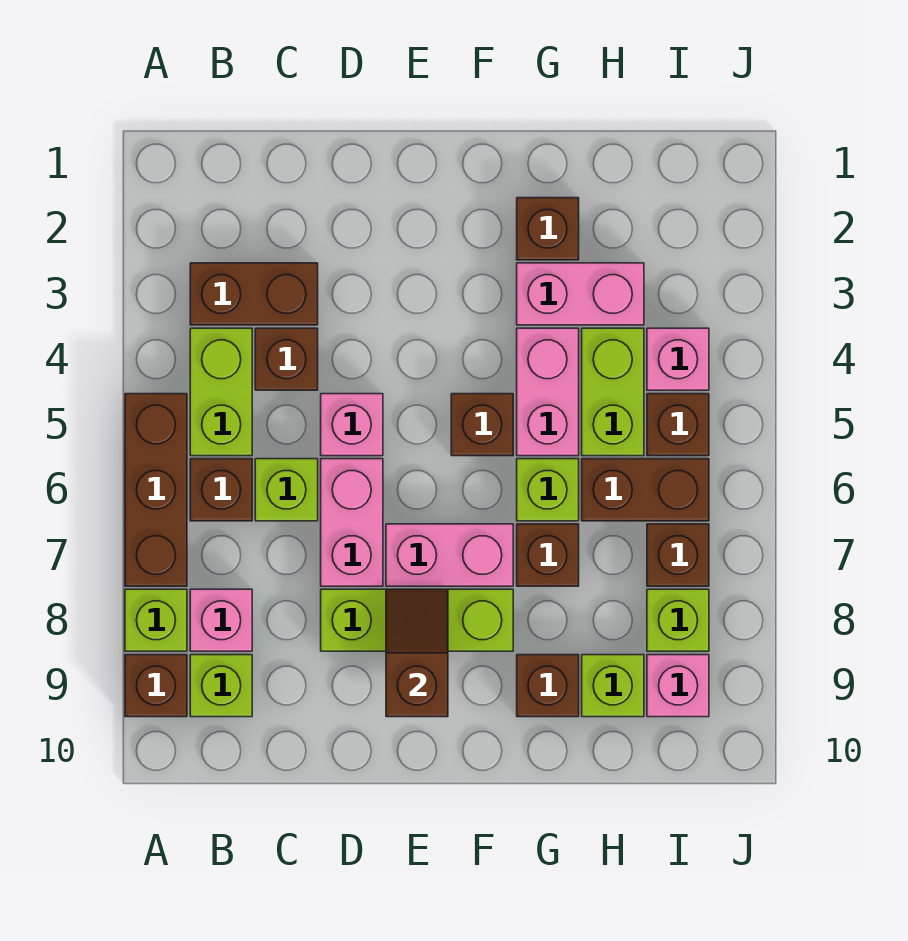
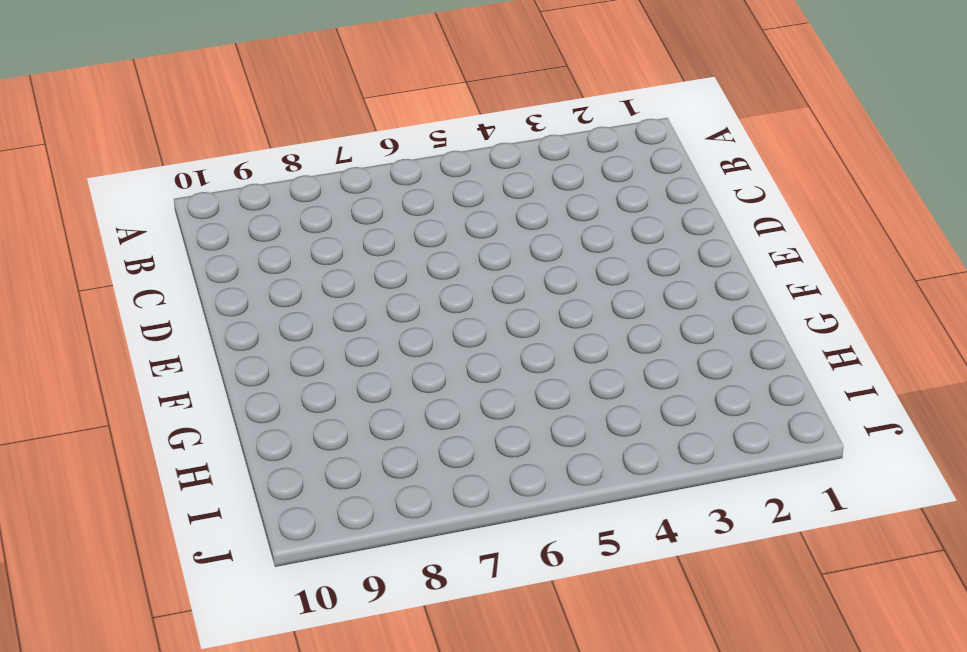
none -> brown 1x3 brick [125,394,187,586]
none -> lime 1x1 brick [125,589,187,651]
none -> brown 1x1 brick [125,655,187,717]
none -> brown 1x2 brick [190,263,318,325]

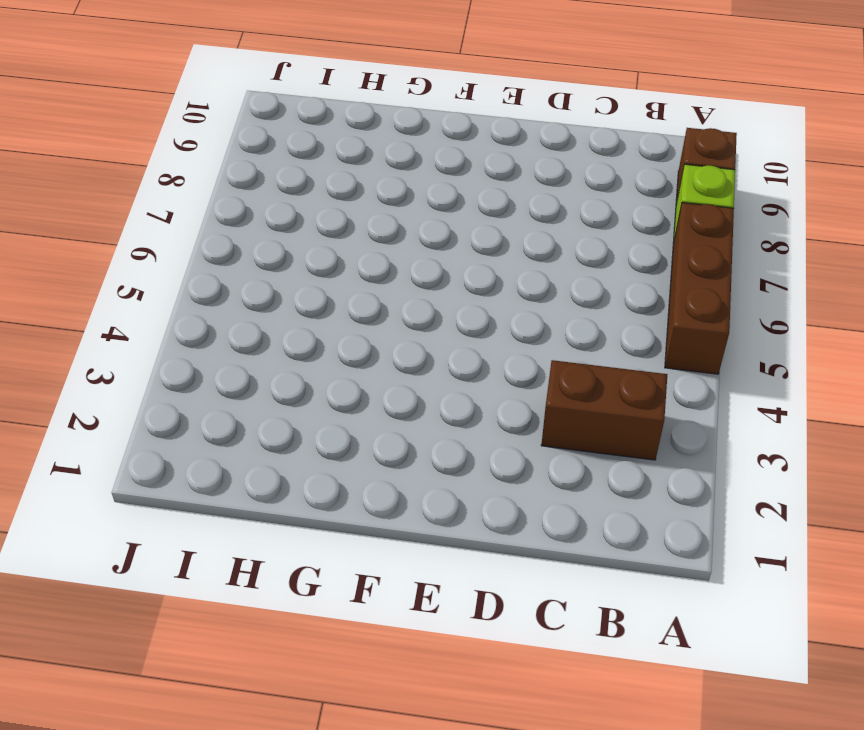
none -> lime 1x2 brick [190,328,252,456]
none -> brown 1x1 brick [190,459,252,521]
none -> pink 1x1 brick [190,589,252,651]
none -> lime 1x1 brick [190,655,252,717]

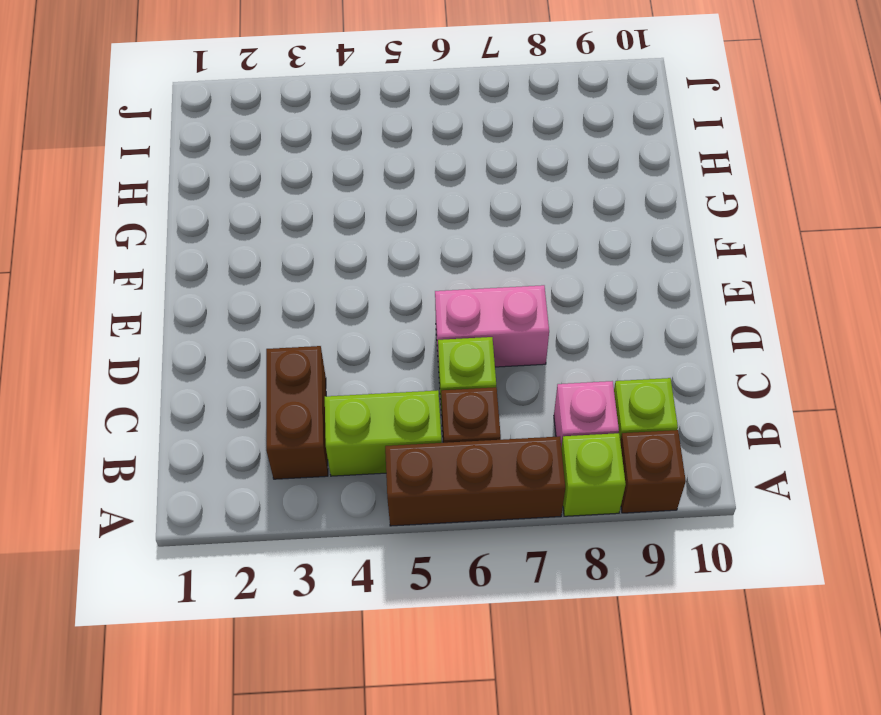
none -> brown 1x1 brick [255,328,318,390]
none -> pink 1x1 brick [321,394,383,456]
none -> lime 1x3 brick [321,589,513,651]
none -> pink 1x2 brick [386,524,513,586]

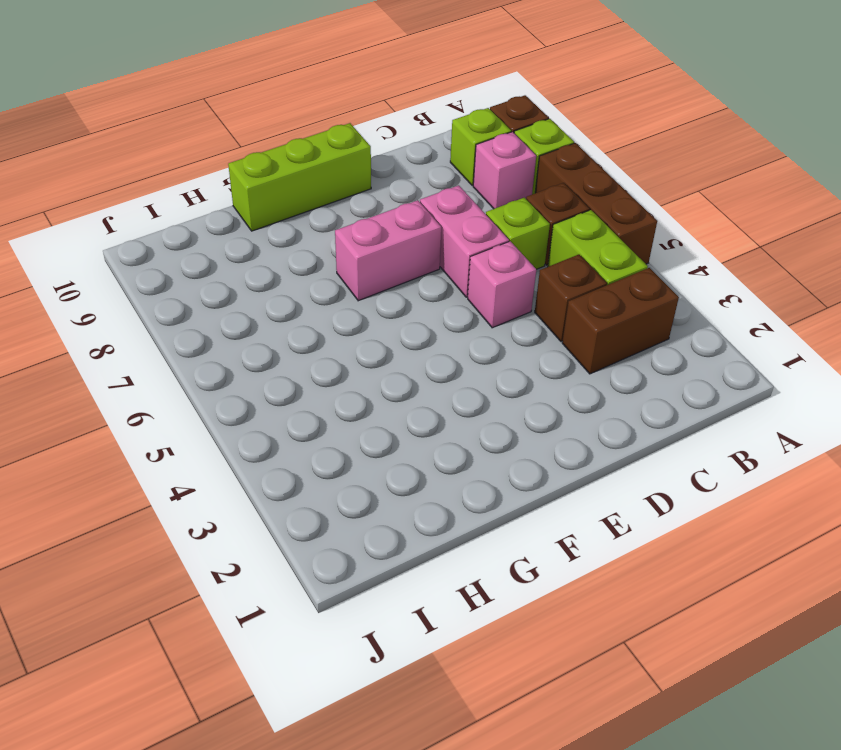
lime 1x3 brick [228,123,371,231] -> lime 1x3 brick moved to [321,589,513,651]
none -> brown 1x1 brick [451,394,513,456]
none -> brown 1x1 brick [517,198,579,260]
none -> pink 1x2 brick [517,263,644,325]
none -> pink 1x2 brick [517,328,579,456]

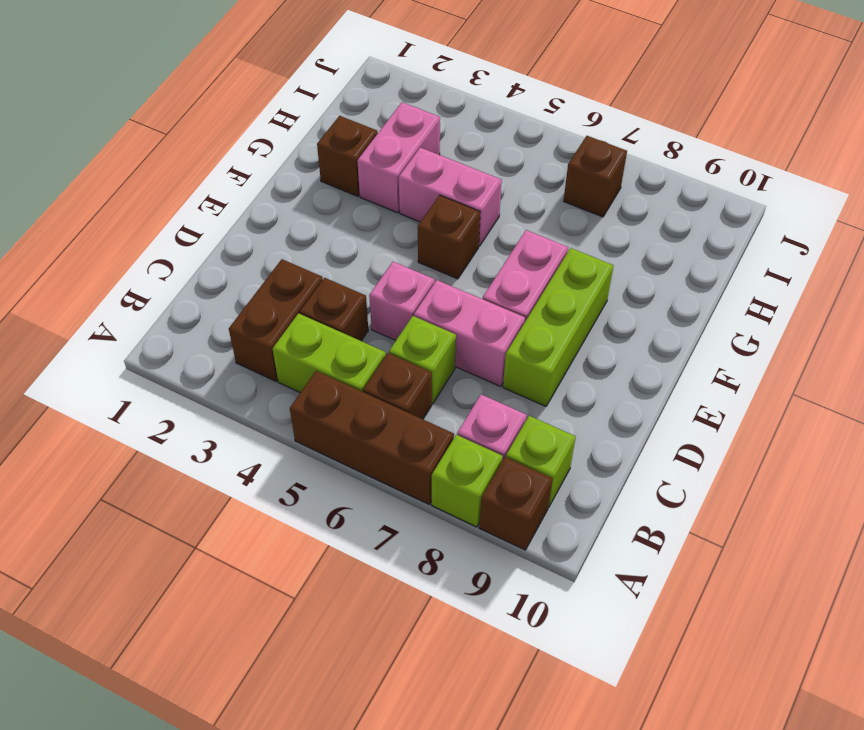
none -> lime 1x1 brick [517,459,579,521]
none -> brown 1x1 brick [517,524,579,586]
none -> brown 1x1 brick [517,655,579,717]
none -> lime 1x2 brick [582,328,644,456]

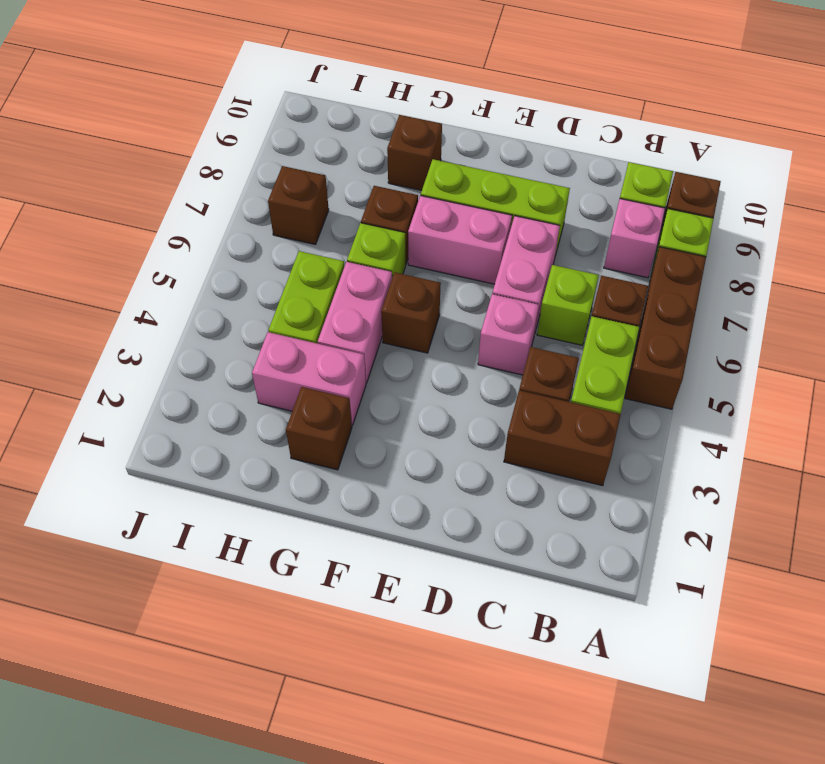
none -> brown 1x2 brick [582,459,709,521]
none -> lime 1x1 brick [582,655,644,717]
none -> pink 1x1 brick [647,328,709,390]
none -> brown 1x1 brick [647,394,709,456]

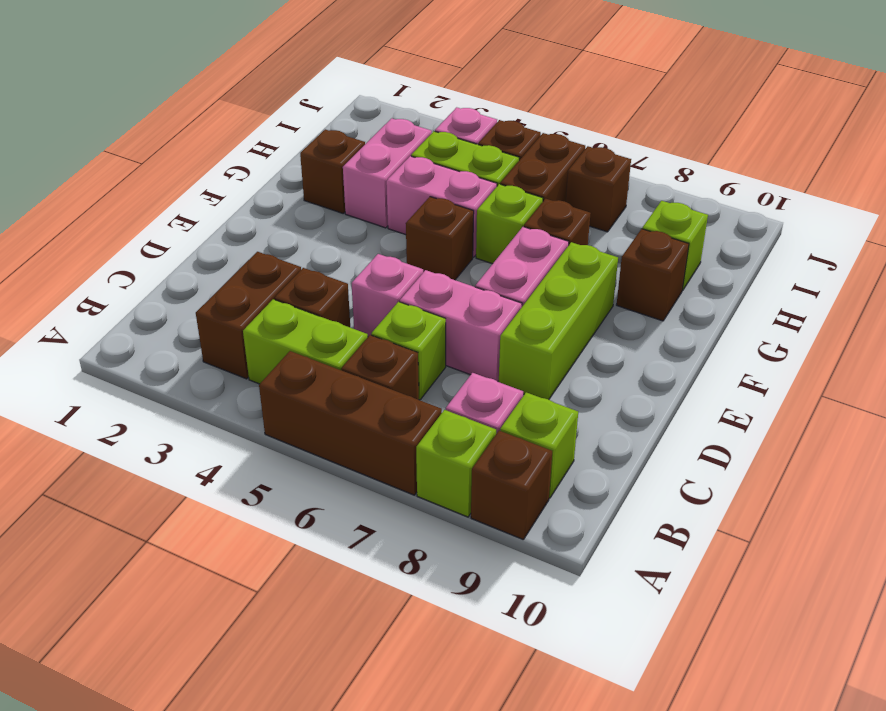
none -> lime 1x1 brick [647,589,709,651]
none -> pink 1x1 brick [647,655,709,717]
none -> brown 1x2 slope [386,589,448,717]

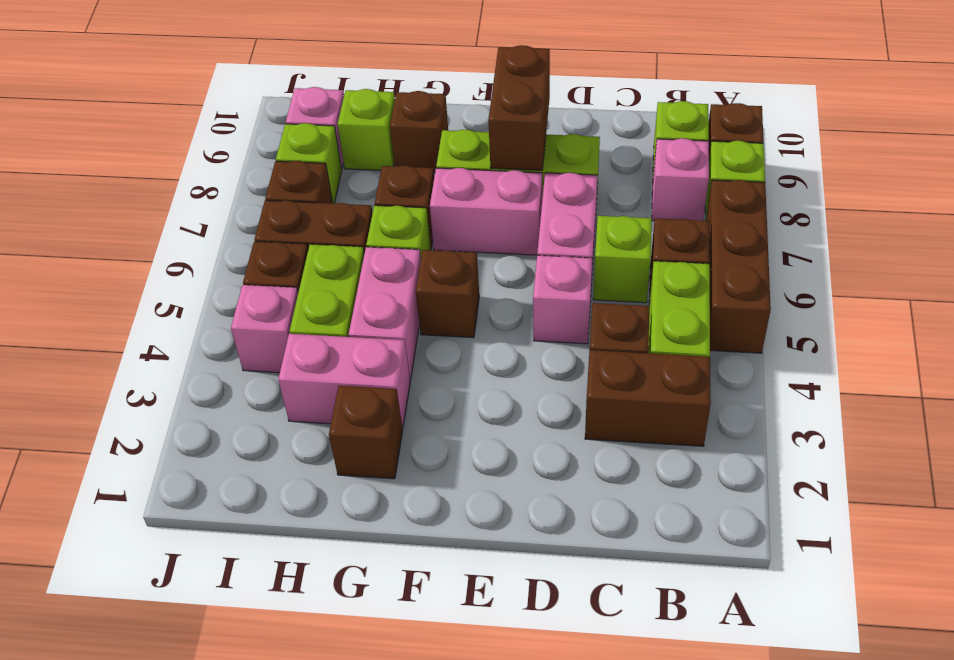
brown 1x2 brick [488,45,550,170] -> brown 1x2 slope [386,589,448,717]

